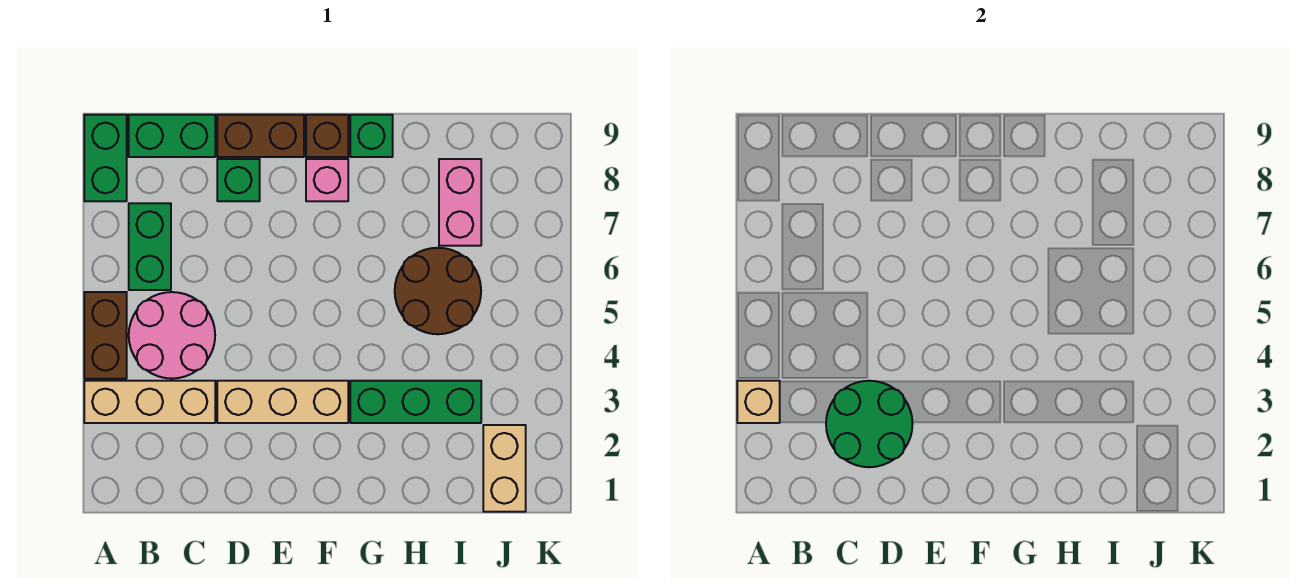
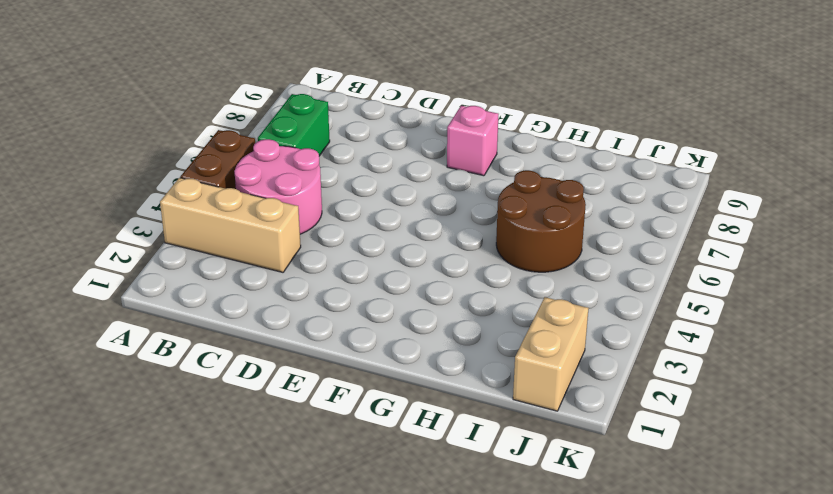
none -> green 1x2 brick [84,115,127,201]
none -> green 1x2 brick [129,115,215,157]
none -> tan 1x3 brick [217,381,348,423]

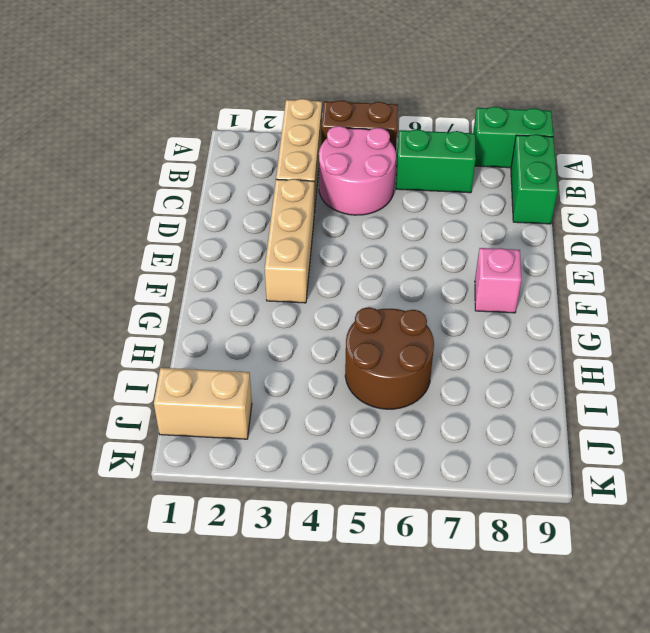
none -> green 1x1 brick [217,159,260,201]
none -> brown 1x2 brick [217,115,304,157]
none -> brown 1x1 brick [306,115,348,157]

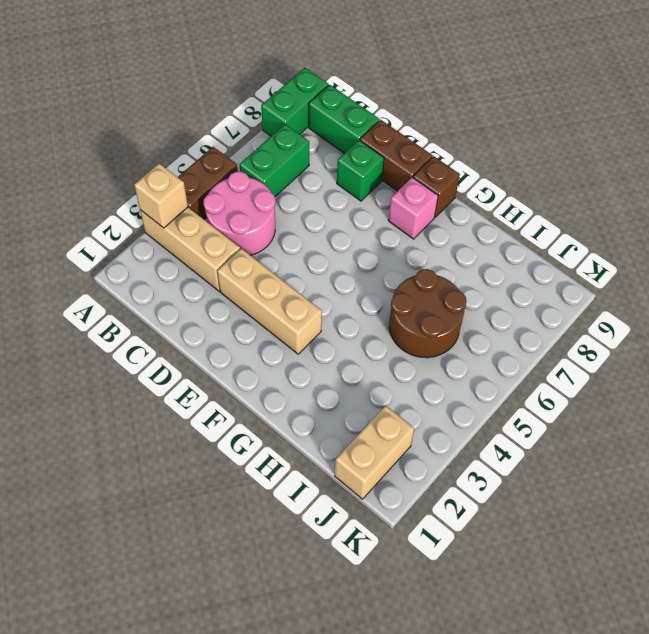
none -> green 1x3 brick [350,381,481,423]
none -> green 1x1 brick [350,115,393,157]
none -> pink 1x2 brick [439,159,481,246]

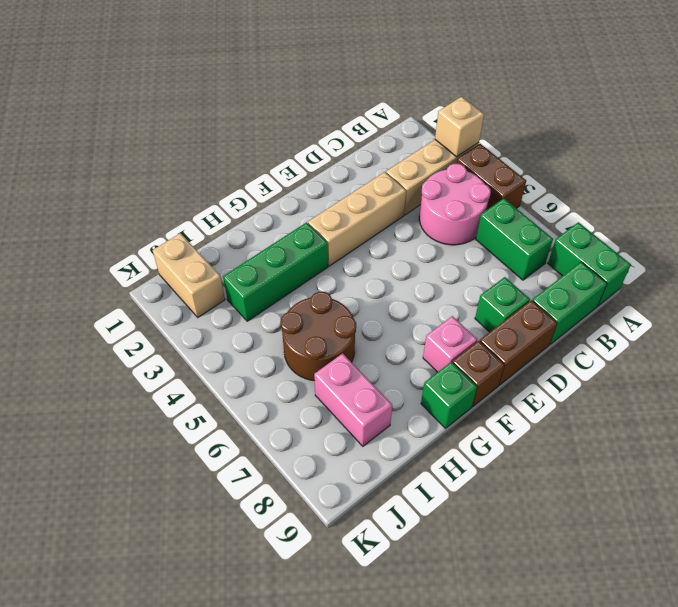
none -> green 2x2 round brick [826,381,912,467]

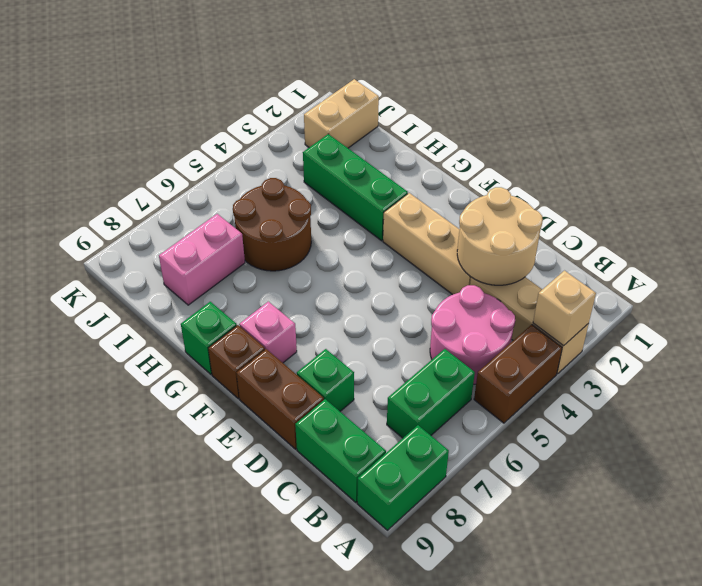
tan 2x2 round brick [457,187,543,285] -> green 2x2 round brick [826,381,912,467]

